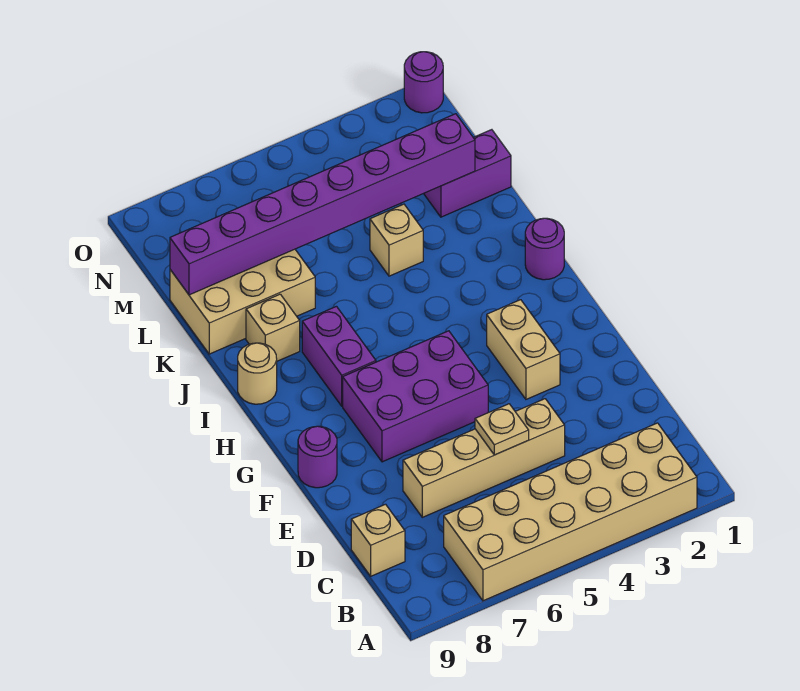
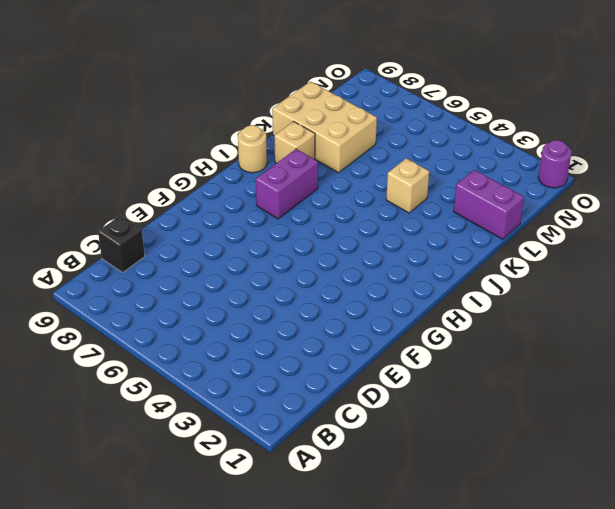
black 1x1 brick [98,215,145,272] -> tan 1x1 brick [351,504,405,576]
none -> tan 2x6 brick [444,423,697,601]
none -> tan 1x4 brick [403,399,565,517]
none -> tan 1x2 brick [487,300,560,399]

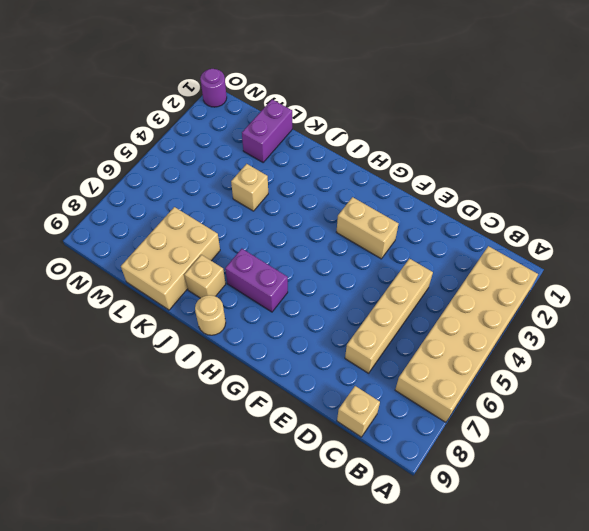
none -> purple 2x3 brick [343,331,488,462]
none -> purple 1x1 round brick [298,426,337,488]
none -> purple 1x1 round brick [525,218,564,280]

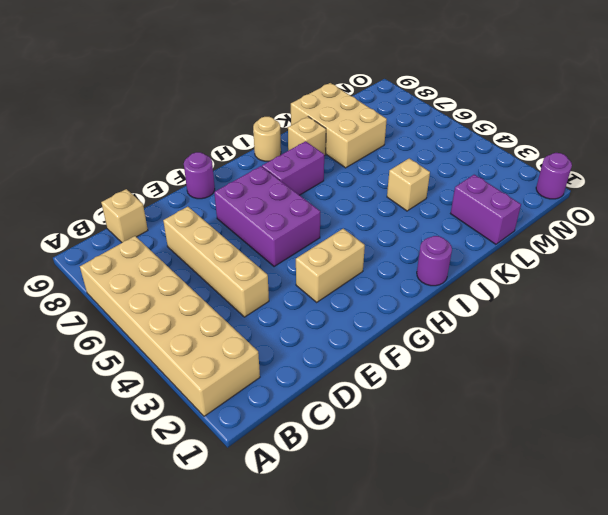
none -> tan 1x1 plate [475,404,529,455]
none -> purple 1x8 brick [170,114,475,295]

